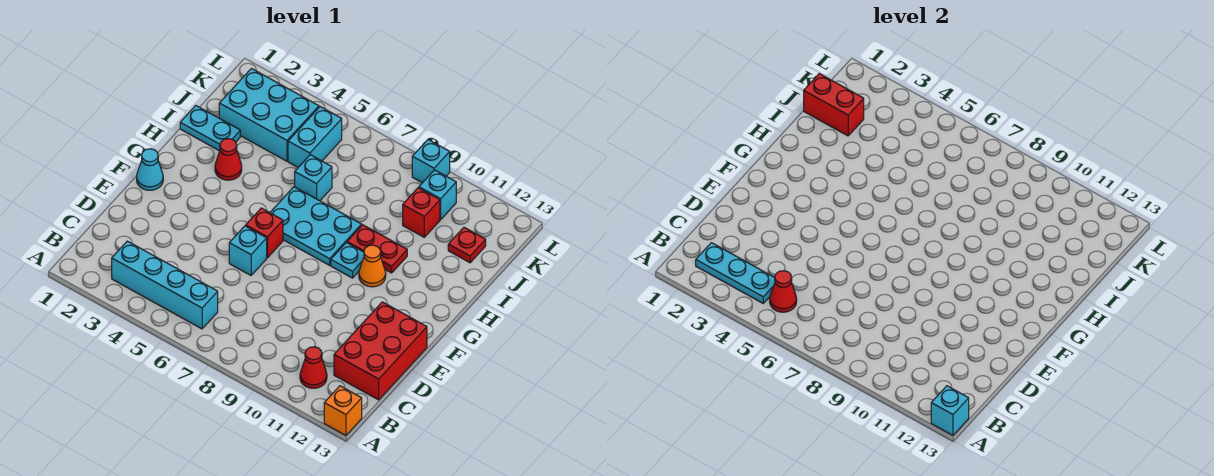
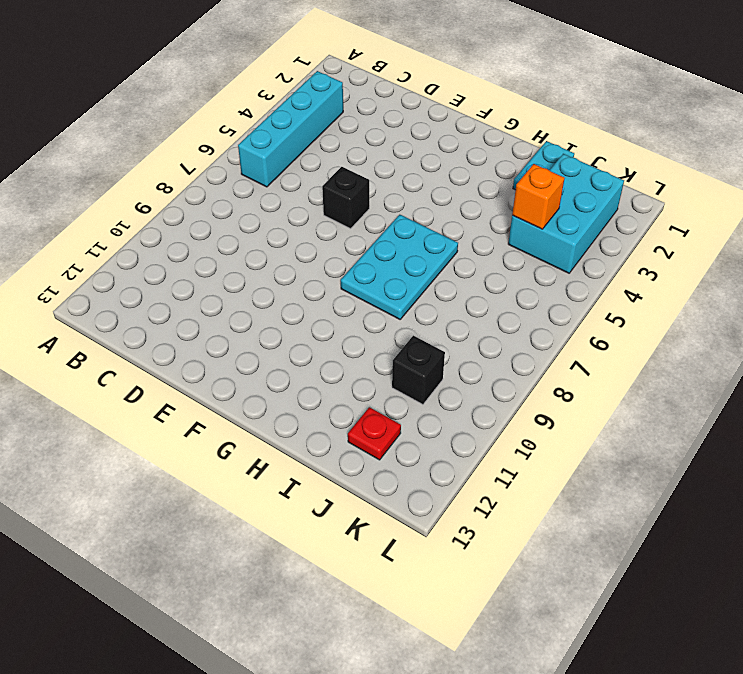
black 1x1 brick [322,167,369,229] -> cyan 1x1 brick [229,226,267,275]
orange 1x1 brick [512,164,565,229] -> orange 1x1 brick moved to [324,386,362,435]
black 1x1 brick [392,336,445,404] -> red 1x1 brick [403,188,440,237]
none -> red 1x1 cone [300,347,327,388]
none -> red 2x3 brick [334,302,427,400]
none -> cyan 1x1 cone [137,149,163,190]

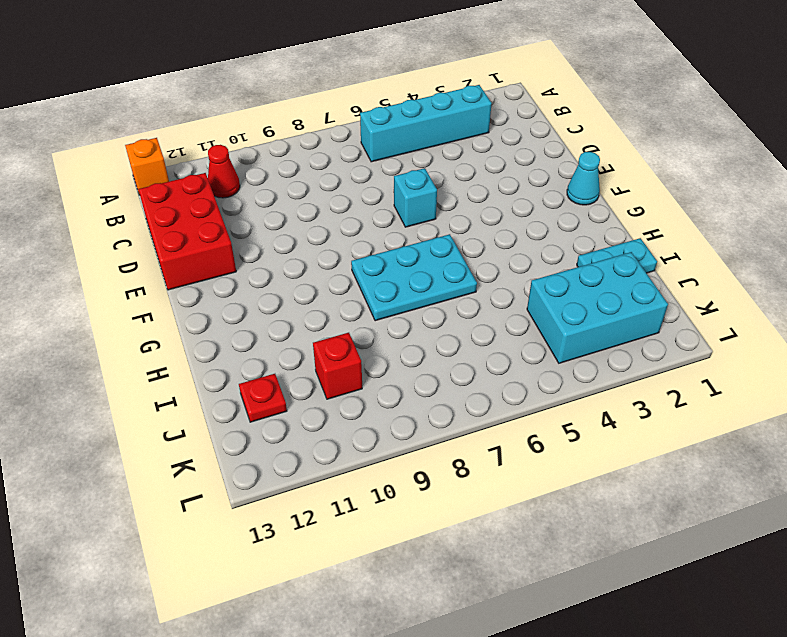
none -> red 1x1 brick [246,208,283,258]
none -> cyan 1x1 plate [331,243,364,278]
none -> orange 1x1 cone [359,245,386,287]

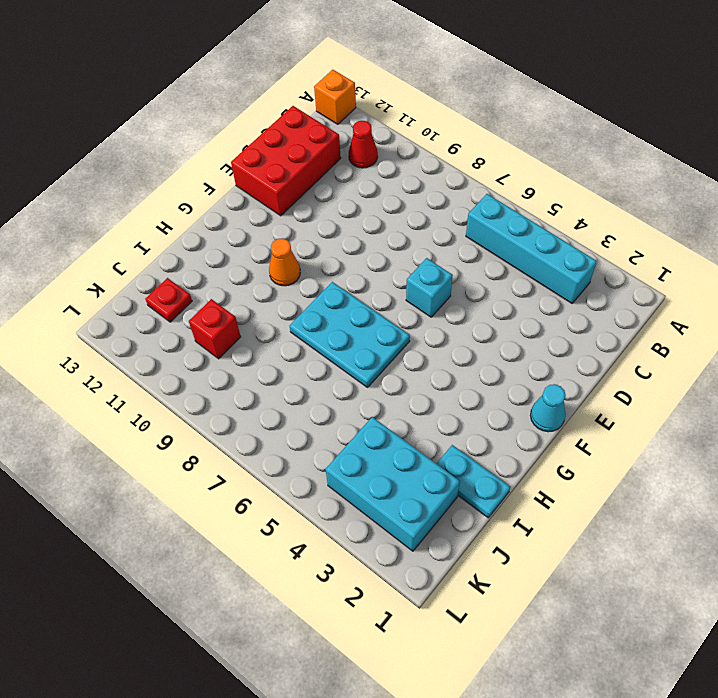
none -> red 1x1 brick [246,208,283,258]
none -> cyan 1x1 plate [331,243,364,278]
none -> red 1x1 cone [215,139,242,180]

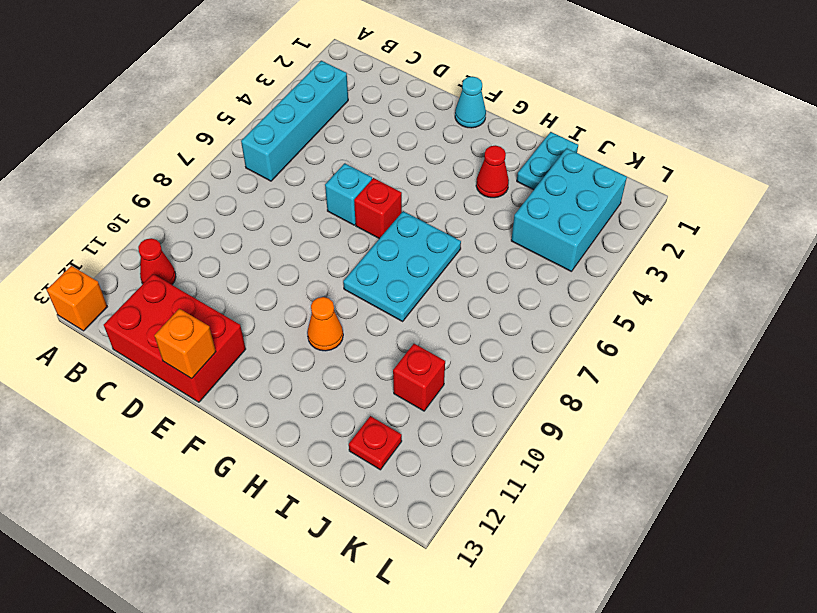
orange 1x1 brick [154,309,216,379] -> none
none -> cyan 1x1 plate [331,243,364,278]
none -> red 1x2 plate [347,225,407,273]
none -> cyan 1x1 brick [295,155,332,201]

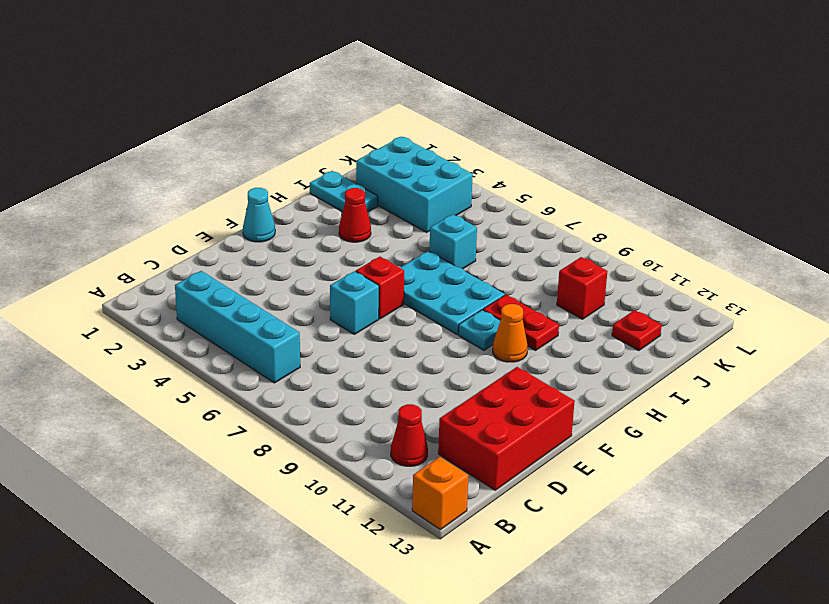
none -> cyan 1x2 brick [288,107,342,167]
none -> cyan 1x1 brick [419,170,456,220]
none -> cyan 1x1 brick [412,140,450,183]

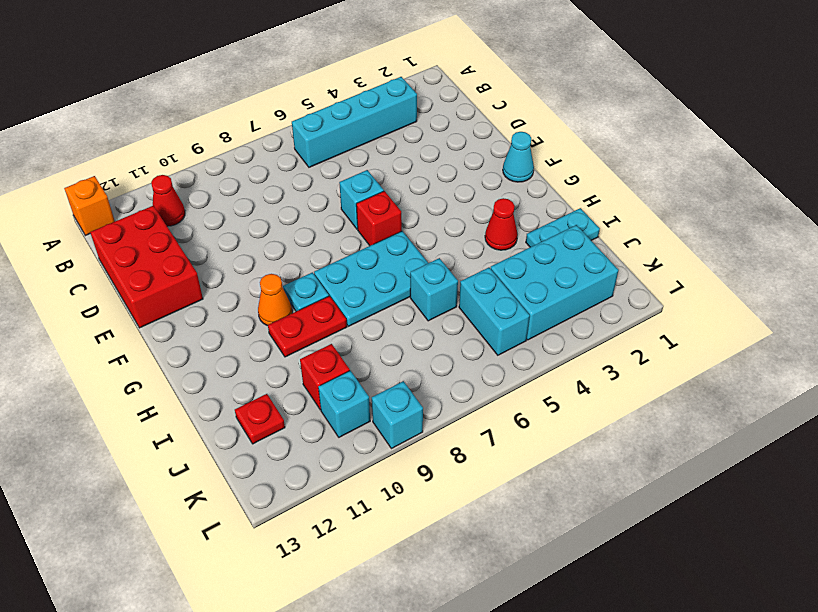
none -> cyan 1x1 brick [931,386,969,435]
none -> cyan 1x3 plate [696,243,775,303]
none -> red 1x1 cone [770,271,797,312]

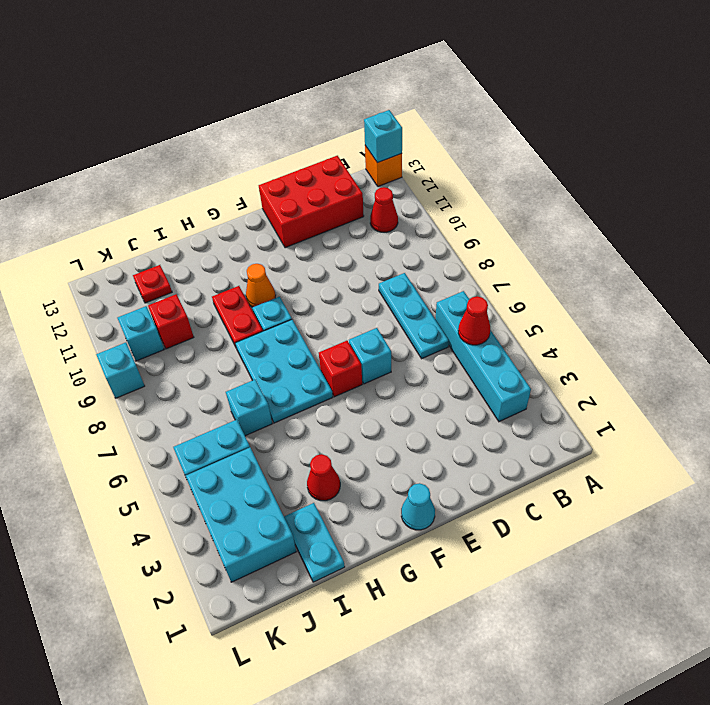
cyan 1x3 plate [379,273,449,359] -> cyan 1x3 plate moved to [696,243,775,303]
none -> red 1x2 brick [804,74,864,136]

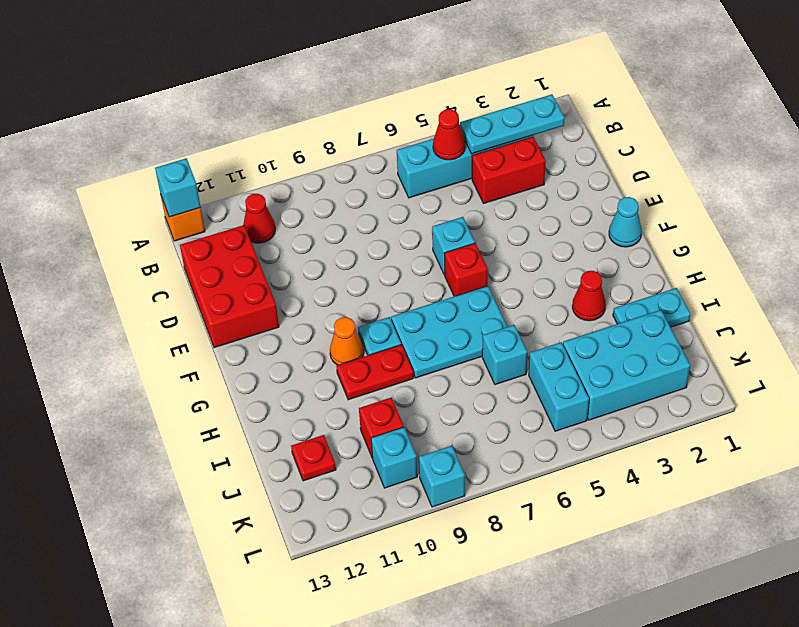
red 1x2 brick [472,137,546,204] -> red 1x2 brick moved to [804,74,864,136]

